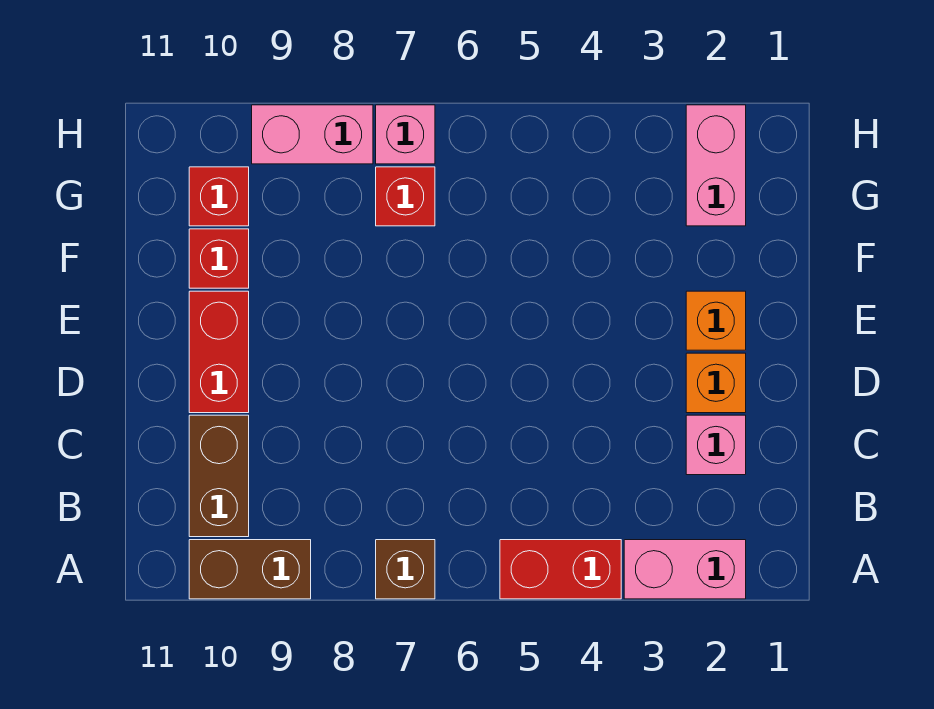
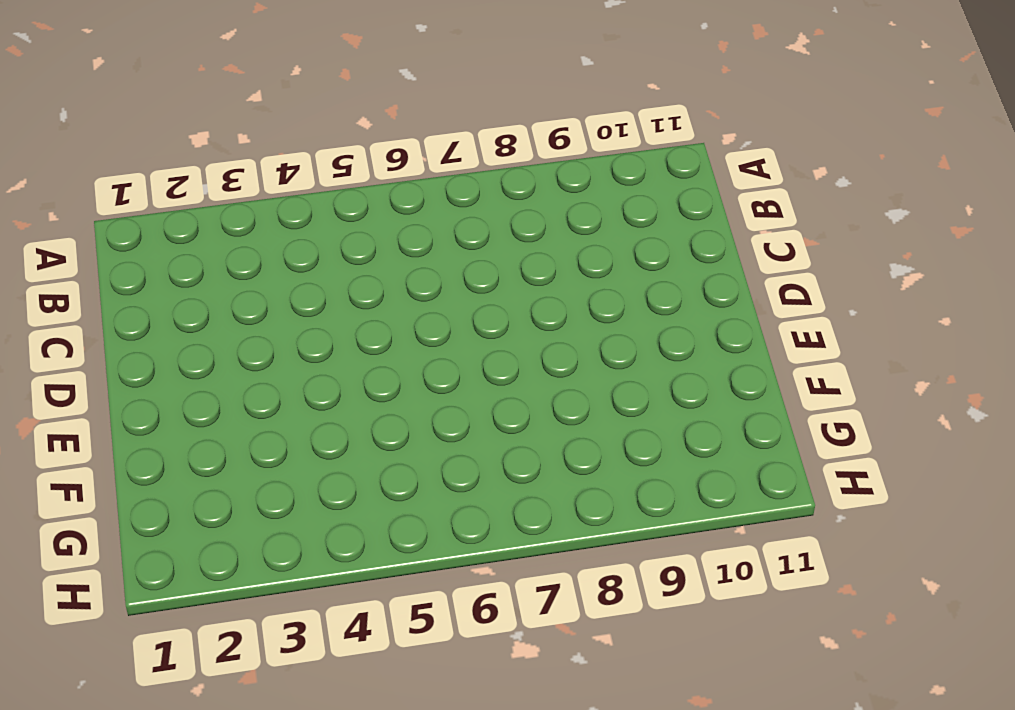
none -> pink 1x2 brick [624,540,746,599]
none -> red 1x2 brick [500,540,621,599]
none -> brown 1x1 brick [376,540,435,599]

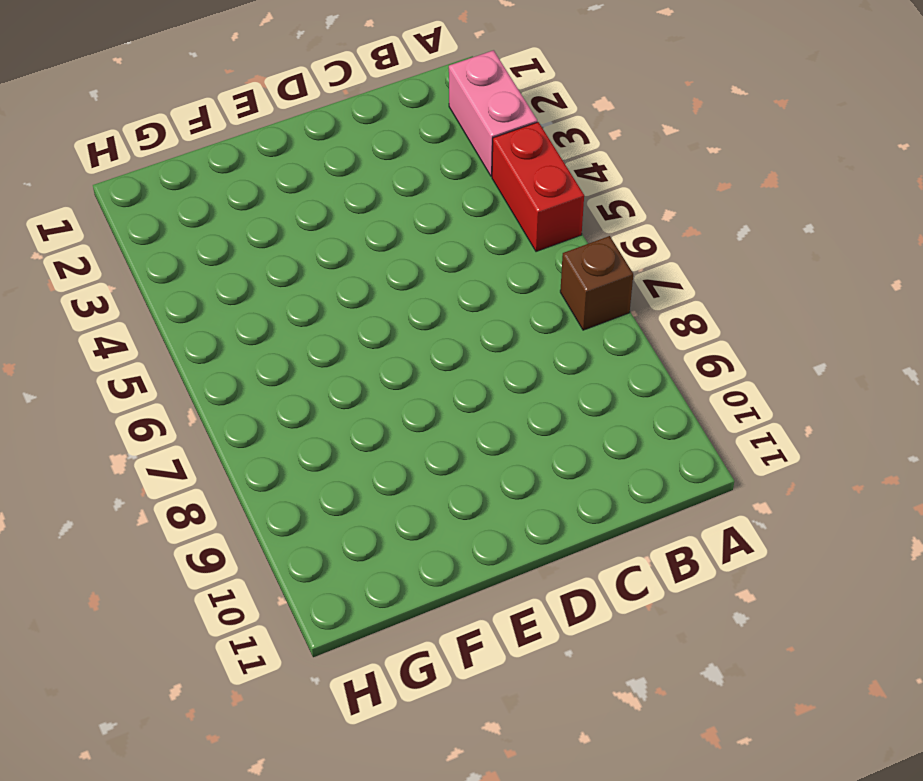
none -> brown 1x2 brick [189,540,311,599]
none -> brown 1x2 brick [189,415,249,537]
none -> pink 1x1 brick [686,415,746,475]

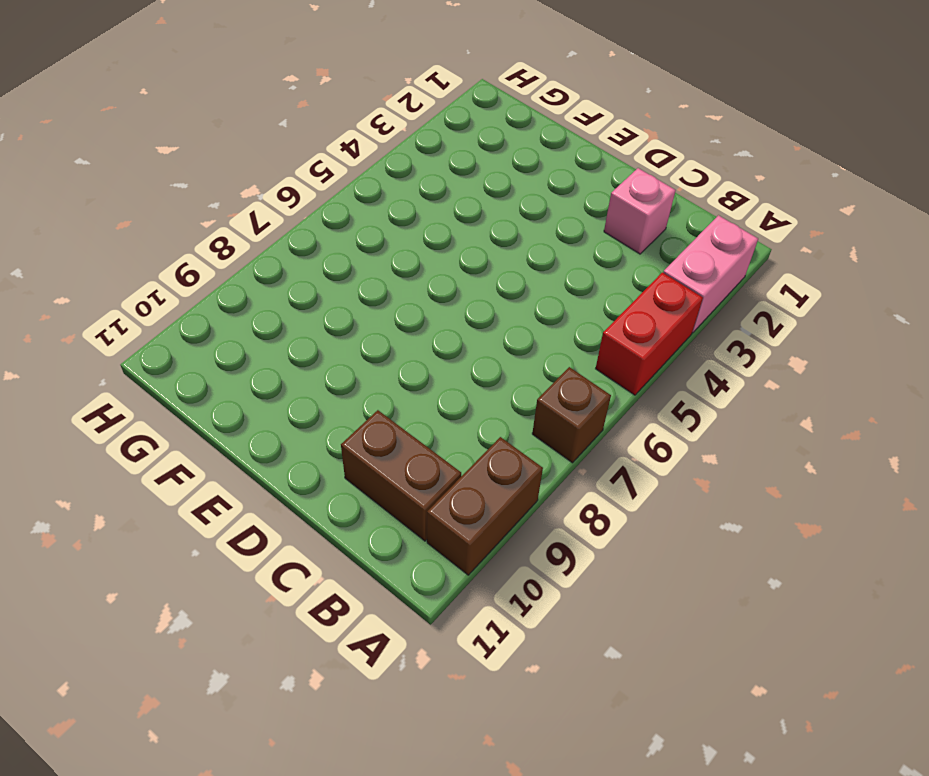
none -> orange 1x1 brick [686,353,746,413]
none -> red 1x2 brick [189,291,249,413]
none -> orange 1x1 brick [686,291,746,350]

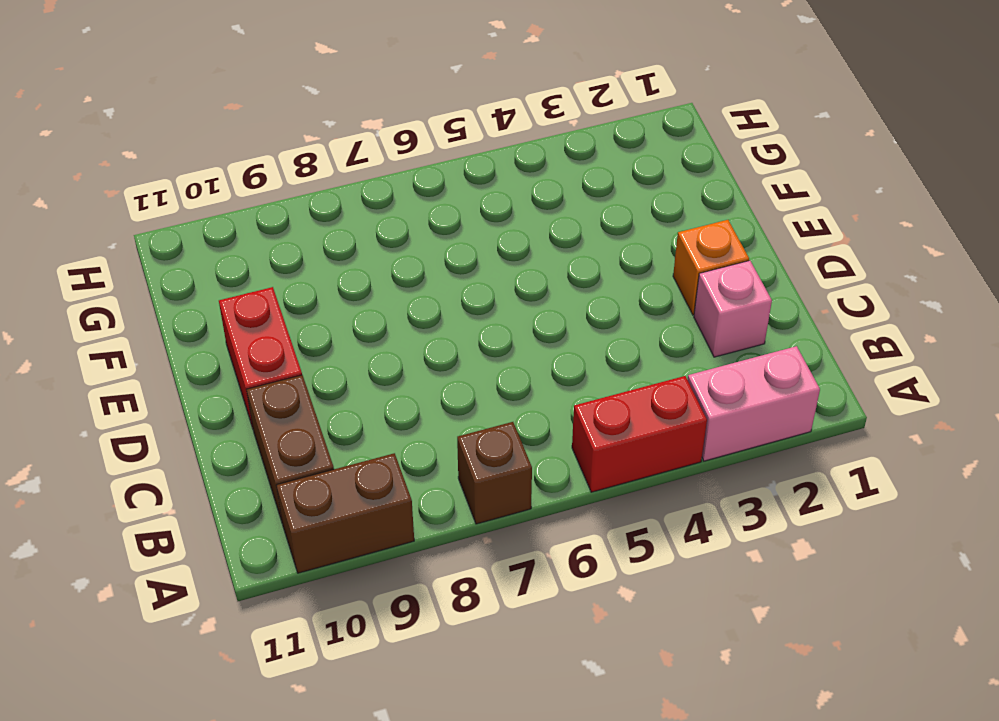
none -> orange 1x1 brick [686,291,746,350]
none -> red 1x1 brick [189,229,249,288]
none -> pink 1x2 brick [686,105,746,226]

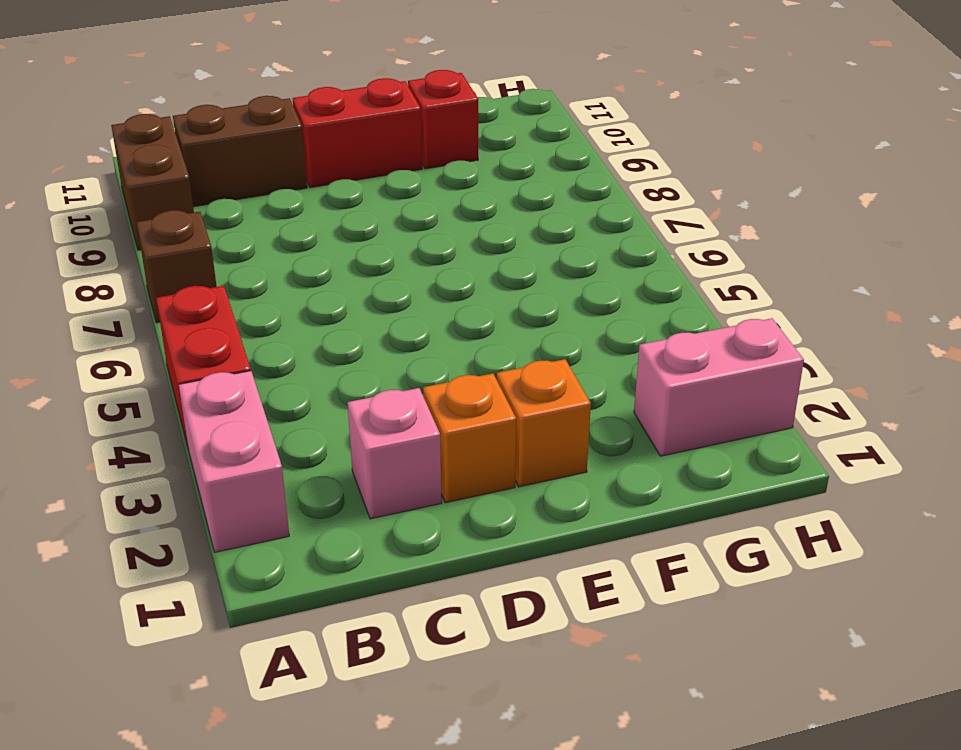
none -> red 1x1 brick [376,167,435,226]
none -> red 1x1 brick [189,167,249,226]
none -> pink 1x1 brick [376,105,435,164]

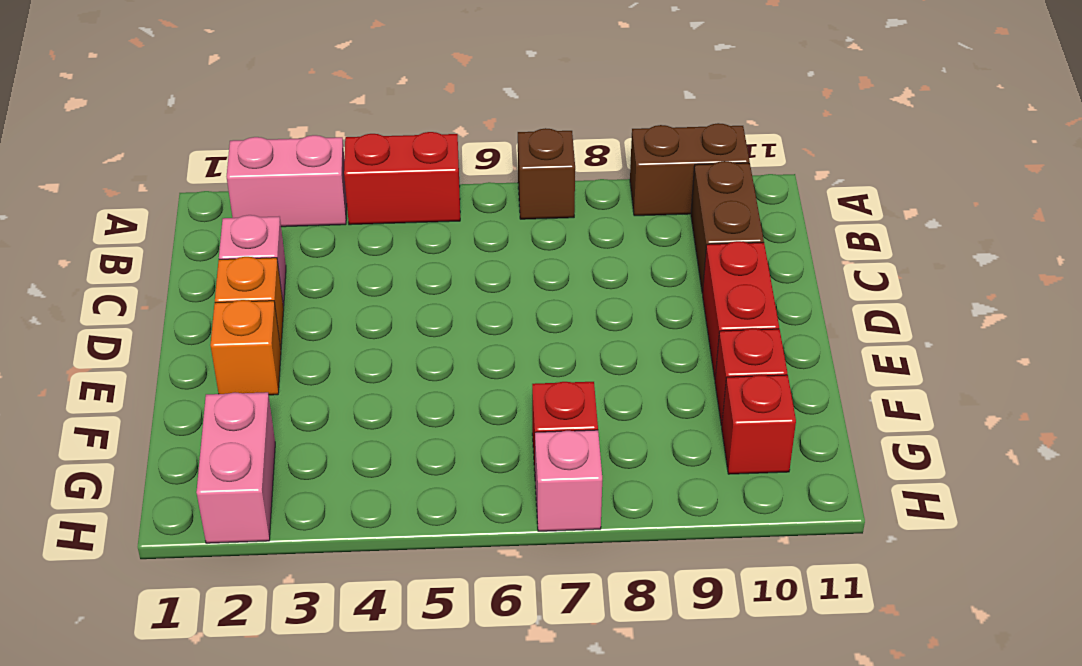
none -> pink 1x2 brick [252,105,373,164]

